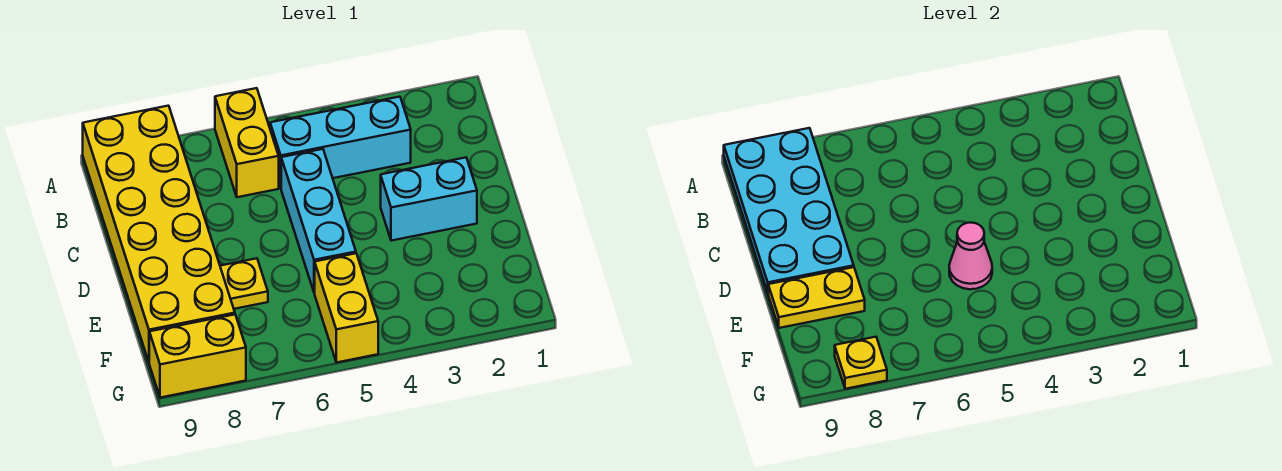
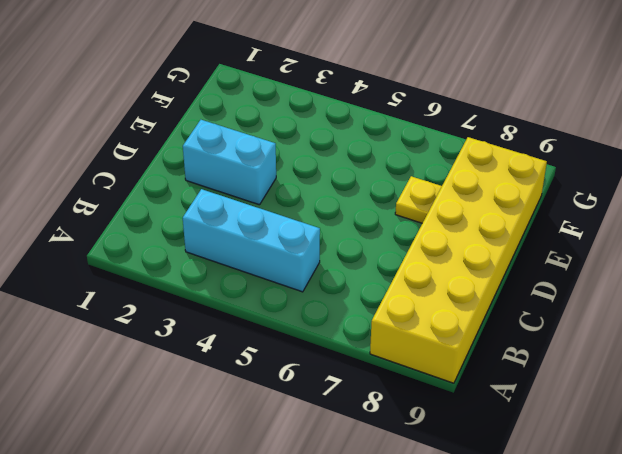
none -> yellow 1x2 brick [215,88,279,197]
none -> cyan 1x3 brick [281,149,356,293]
none -> yellow 1x2 brick [315,253,378,363]

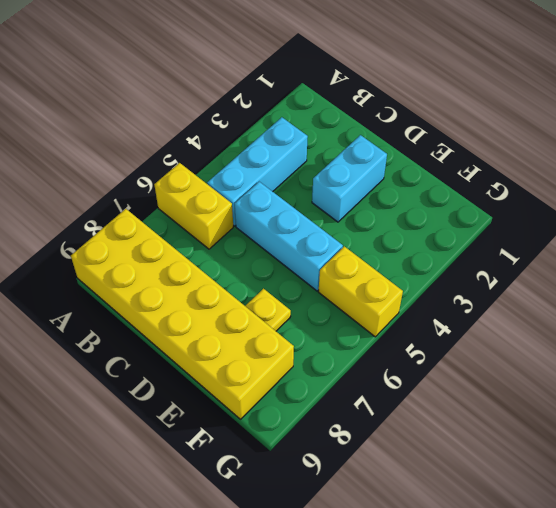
none -> yellow 1x2 brick [149,315,246,398]
none -> cyan 2x4 plate [724,128,854,292]
none -> pink 1x1 cone [949,223,992,289]

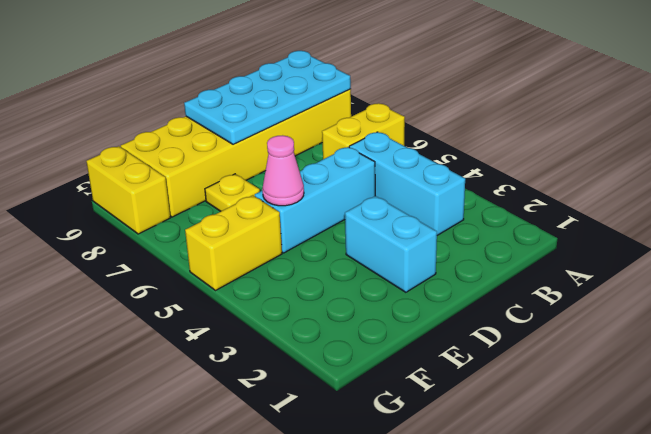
none -> yellow 1x2 plate [768,267,865,328]
none -> yellow 1x1 plate [835,337,887,389]

